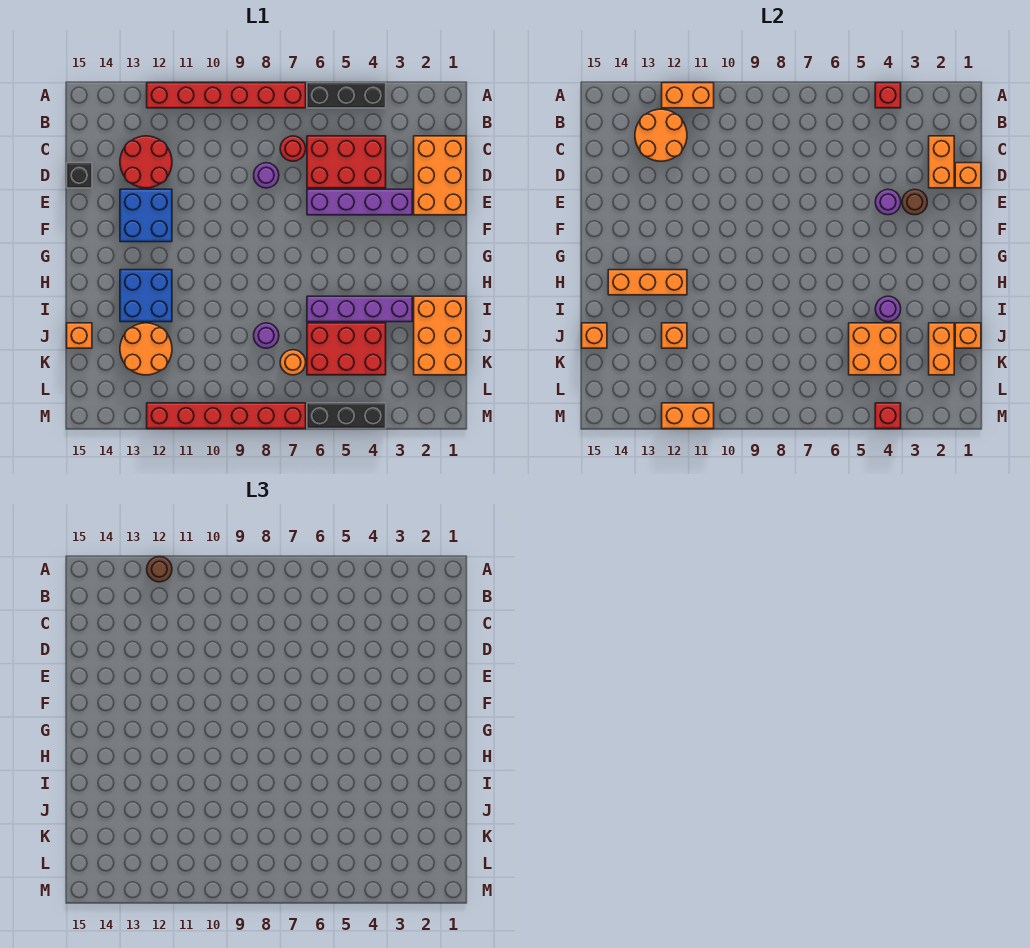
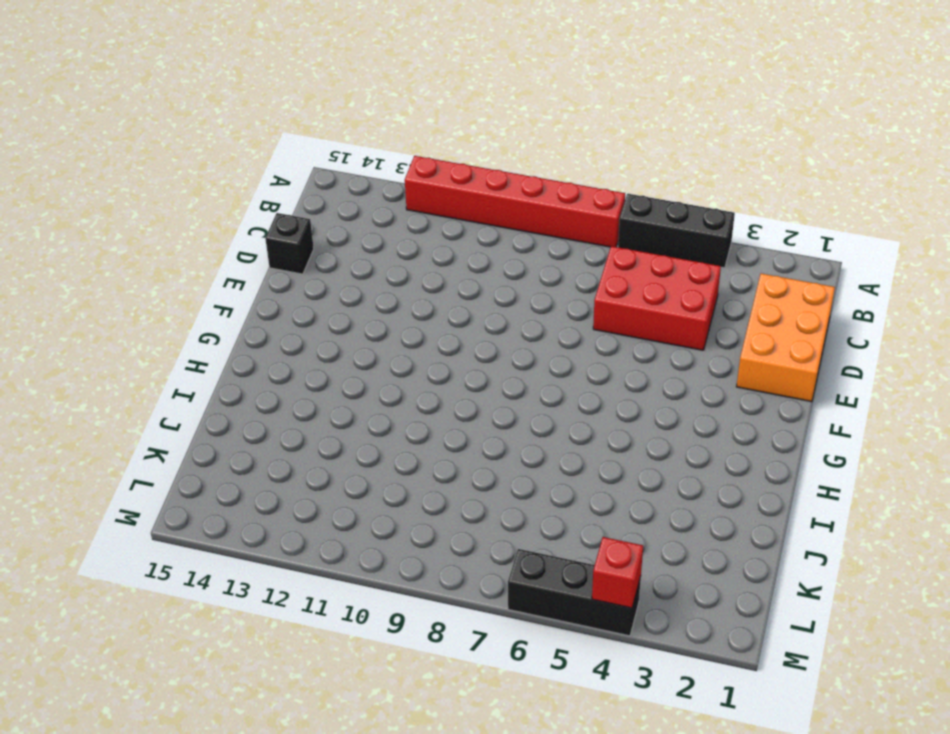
none -> red 1x1 round brick [280,136,306,161]
none -> red 2x2 round brick [120,136,172,188]
none -> purple 1x1 round brick [254,163,279,188]
none -> purple 1x4 brick [307,189,412,215]

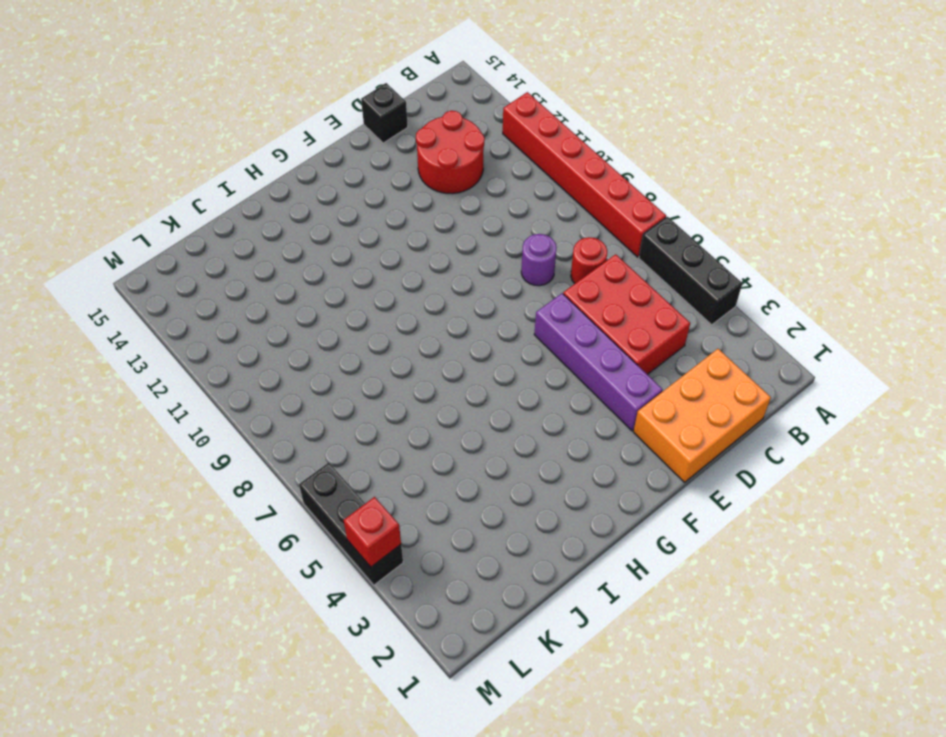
none -> blue 2x2 brick [120,189,172,242]
none -> blue 2x2 brick [120,270,172,322]
none -> orange 2x3 brick [414,296,466,375]
none -> purple 1x4 brick [307,296,412,322]

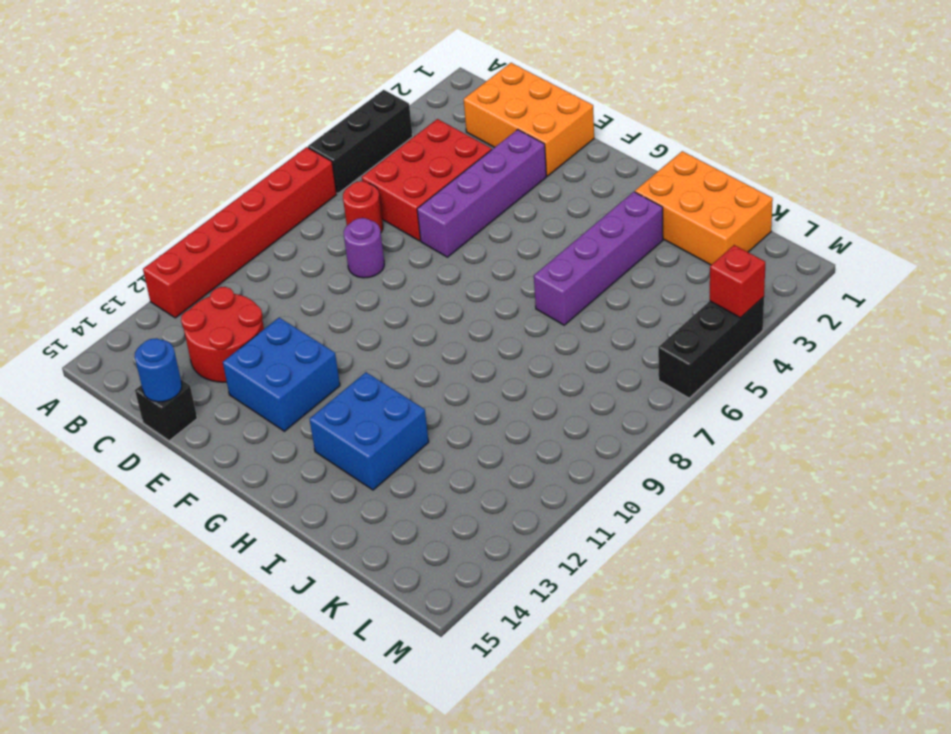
blue 1x1 round brick [135,338,182,402] -> none
none -> red 2x3 brick [307,323,386,375]
none -> purple 1x1 round brick [254,323,279,348]
none -> orange 2x2 round brick [120,323,172,375]
none -> orange 1x1 brick [67,323,92,348]

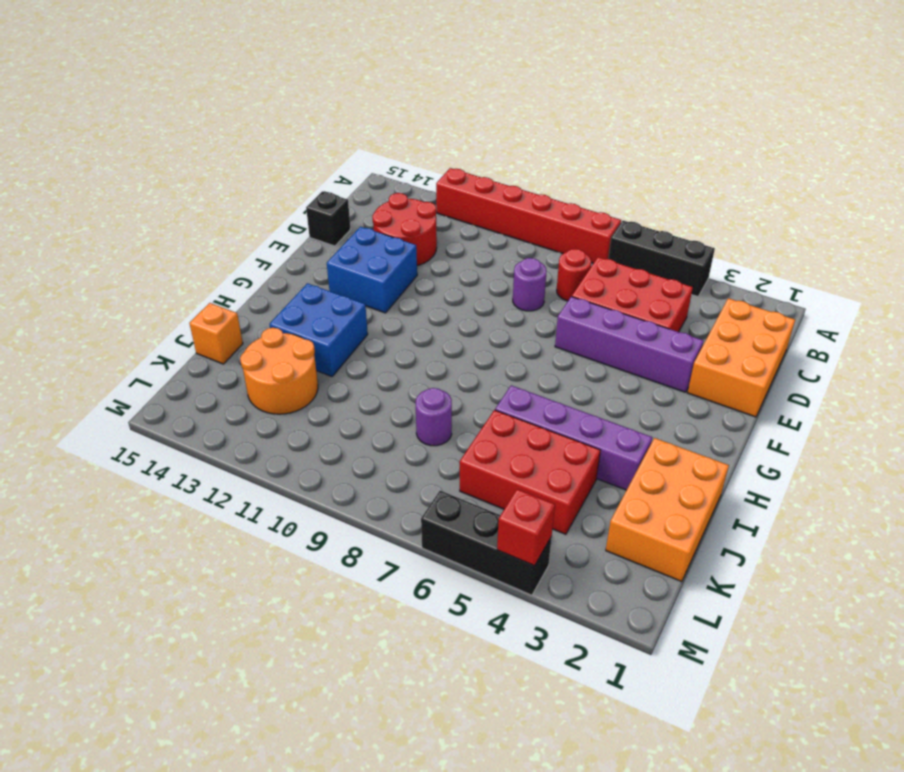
none -> orange 1x1 round brick [280,350,306,375]
none -> red 1x6 brick [147,403,306,429]
none -> red 1x1 brick [875,83,901,108]
none -> orange 1x2 brick [662,83,714,108]

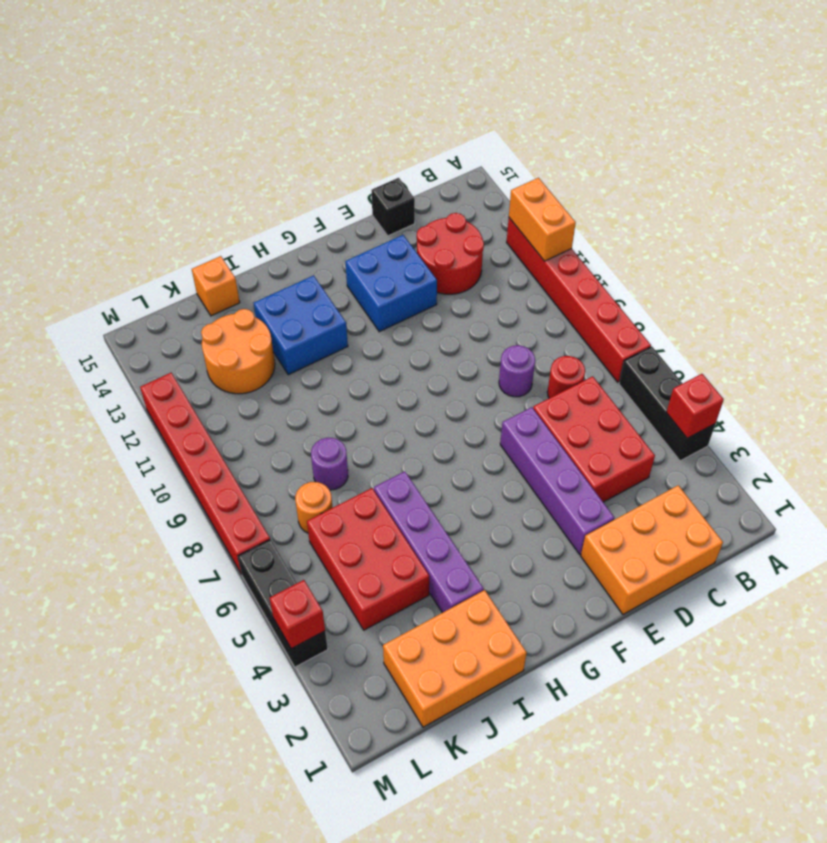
none -> orange 2x2 round brick [635,109,687,161]
none -> orange 1x2 brick [929,136,954,188]
none -> orange 1x1 brick [955,163,981,188]
none -> brown 1x1 round brick [902,189,927,215]

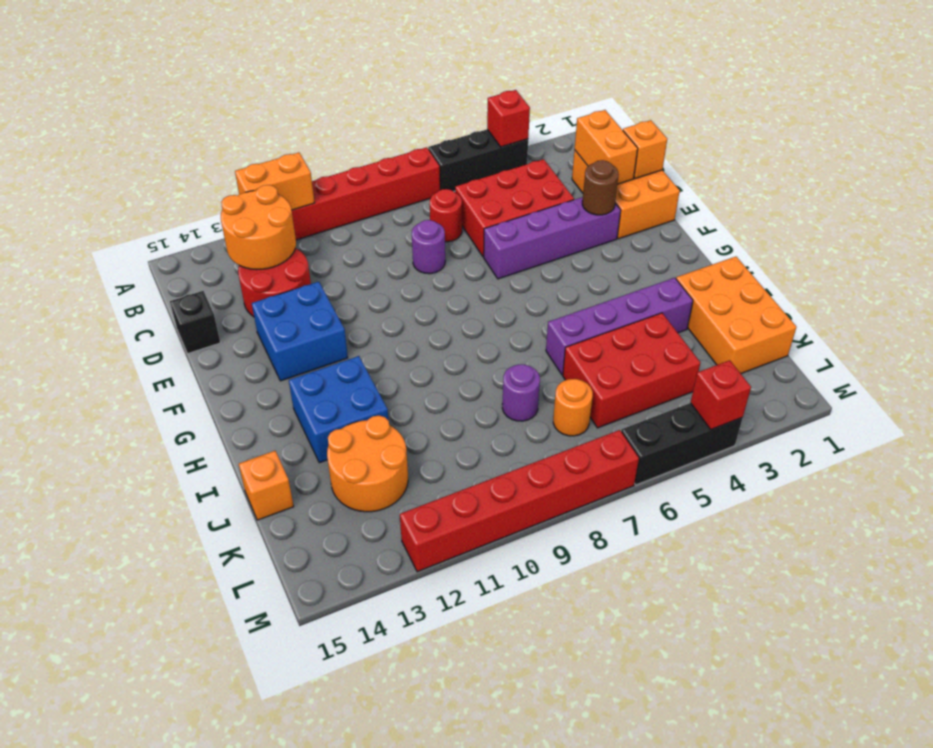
none -> purple 1x1 round brick [875,189,901,215]
none -> orange 1x3 brick [608,270,687,295]
none -> purple 1x1 round brick [875,296,901,322]
none -> orange 1x1 brick [955,323,981,348]

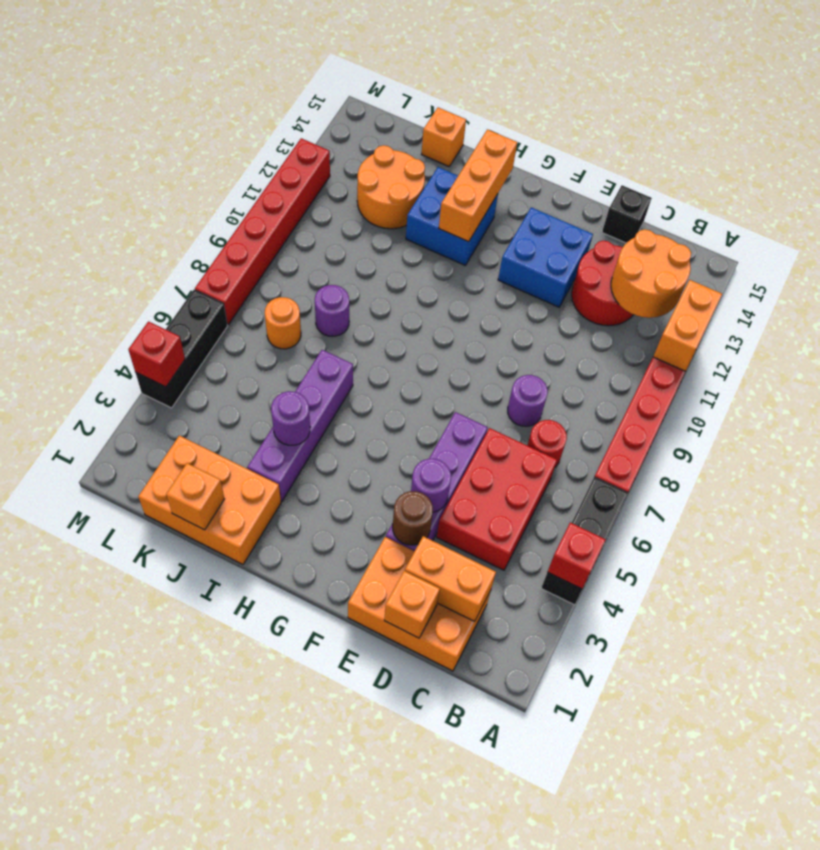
none -> red 2x3 brick [307,323,386,375]
none -> orange 1x2 brick [929,323,954,375]
none -> orange 2x2 brick [849,323,901,375]
none -> orange 1x1 brick [662,323,687,348]

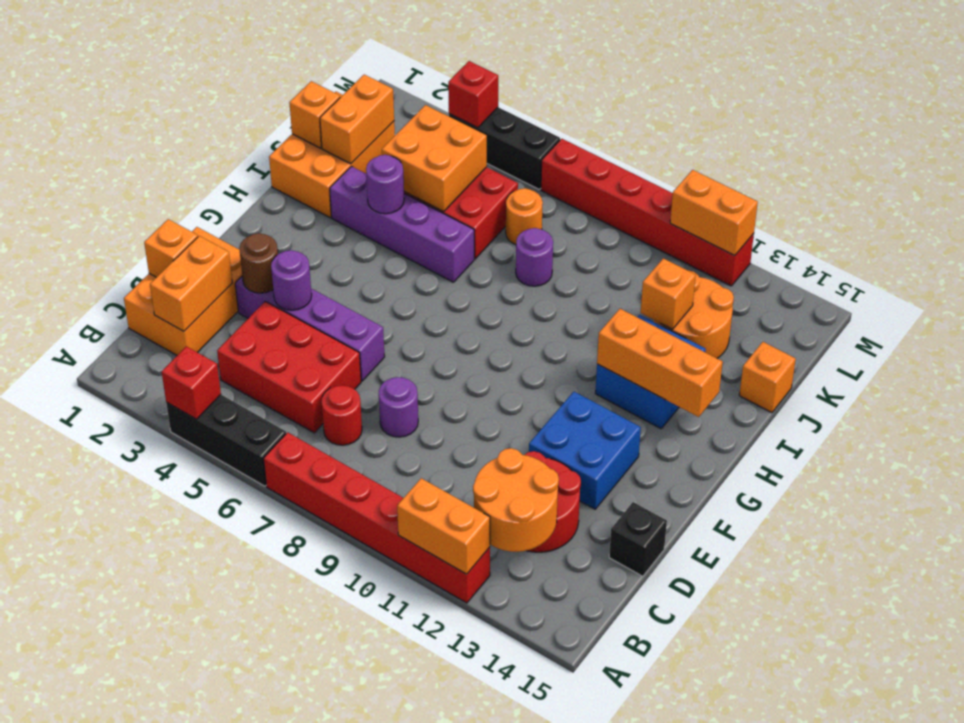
none -> orange 1x1 brick [582,323,607,348]
none -> brown 1x1 round brick [147,557,172,582]

